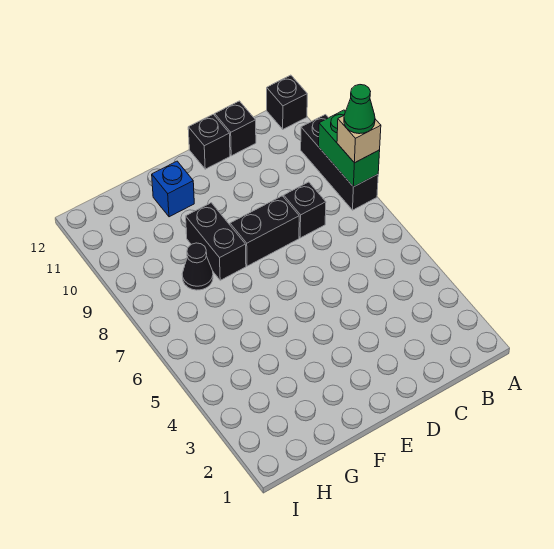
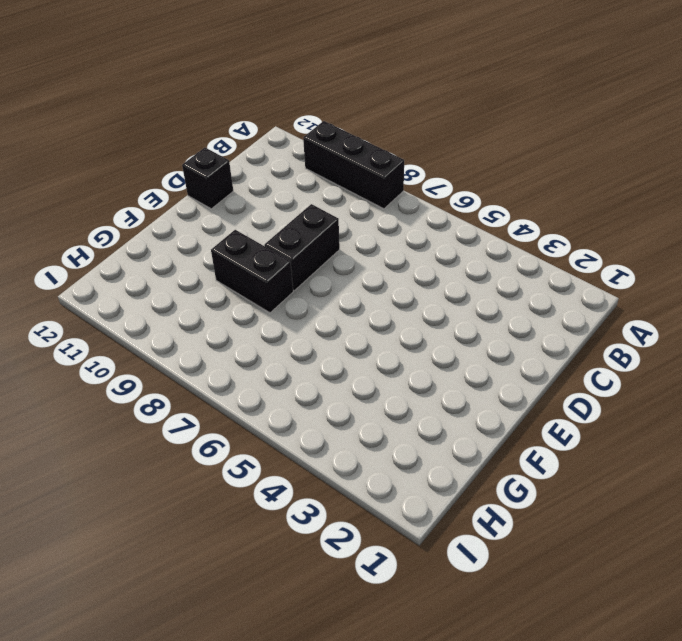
none -> black 1x1 brick [267,75,307,129]
none -> black 1x1 brick [284,182,326,238]
none -> black 1x1 brick [215,101,256,156]

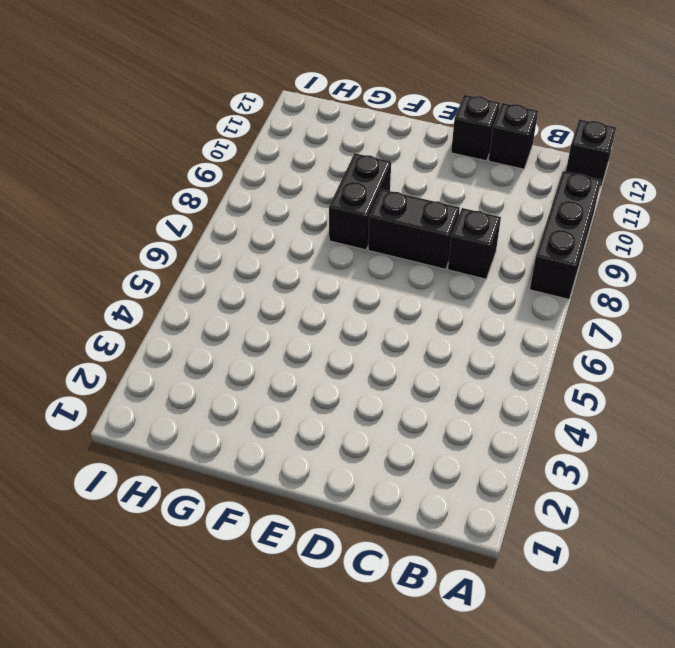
none -> blue 1x1 brick [152,161,194,217]
none -> black 1x1 cone [182,243,213,290]
none -> green 1x2 brick [319,110,380,187]

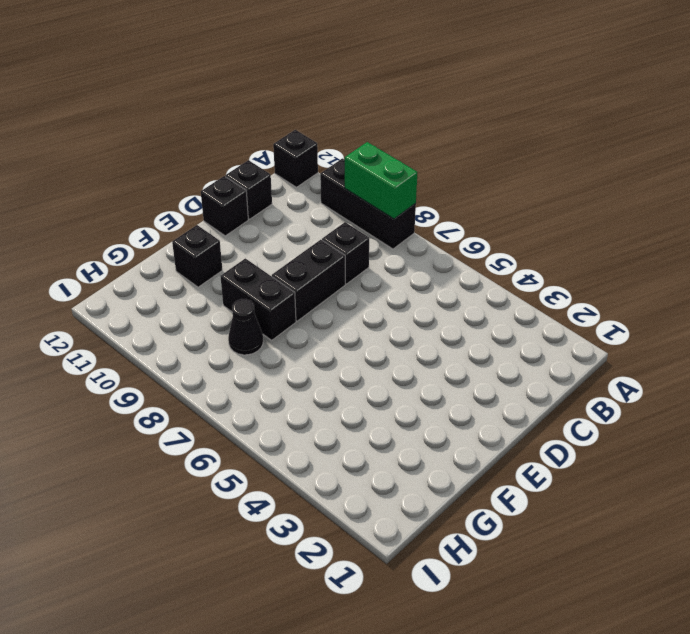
black 1x1 brick [172,225,222,287] -> blue 1x1 brick [152,161,194,217]
none -> tan 1x1 brick [337,116,381,163]
none -> green 1x1 cone [344,85,375,134]

